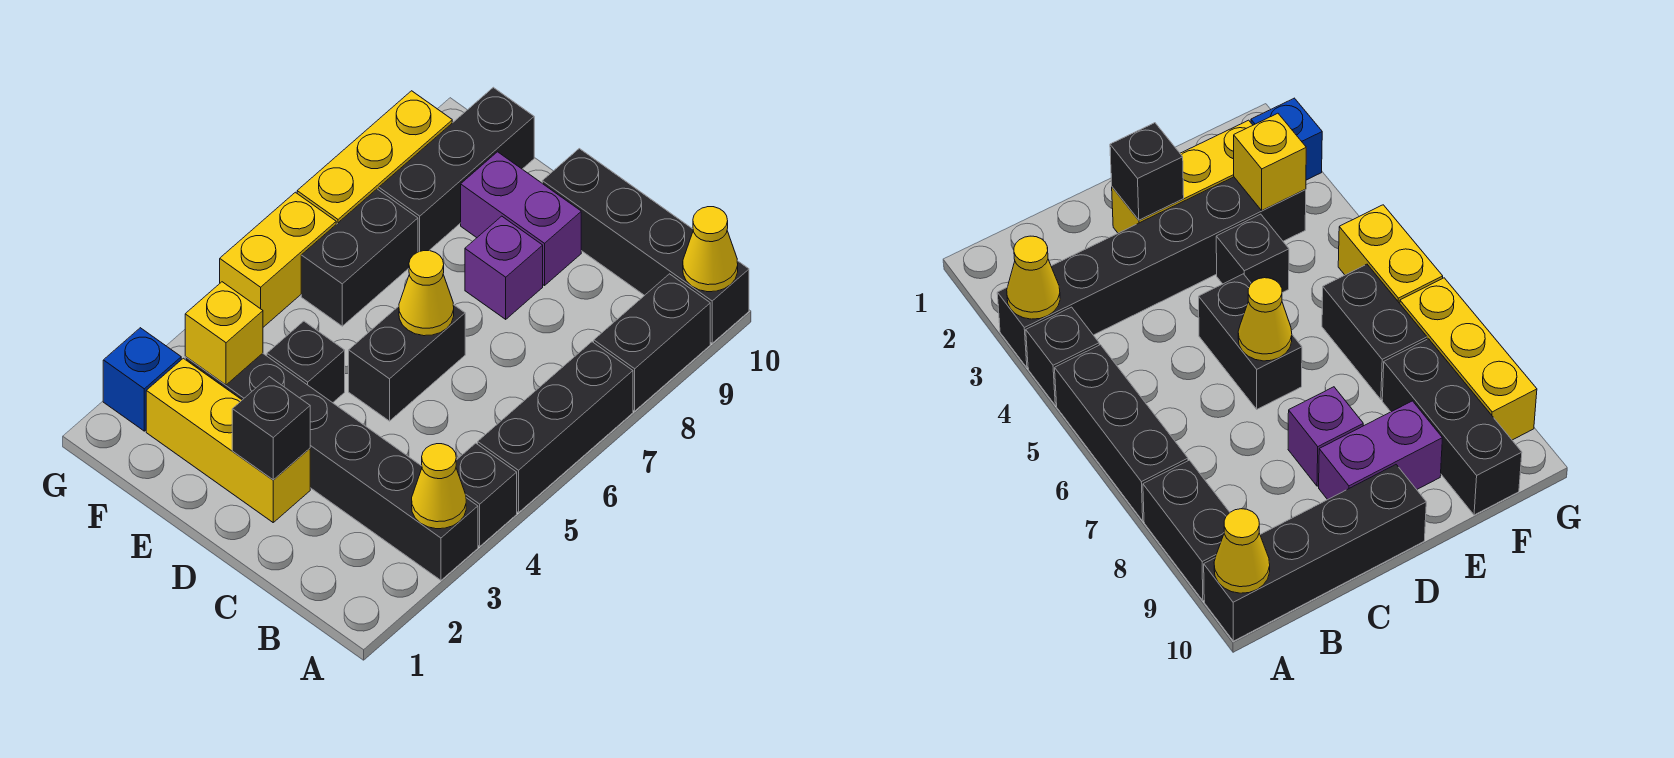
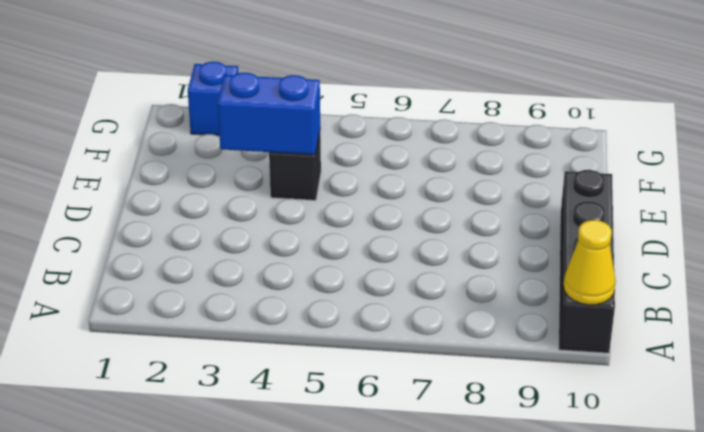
blue 1x2 brick [218,73,320,155] -> none
none -> black 1x6 brick [185,353,478,580]
none -> black 1x1 brick [456,443,517,546]
none -> black 1x3 brick [478,342,633,513]

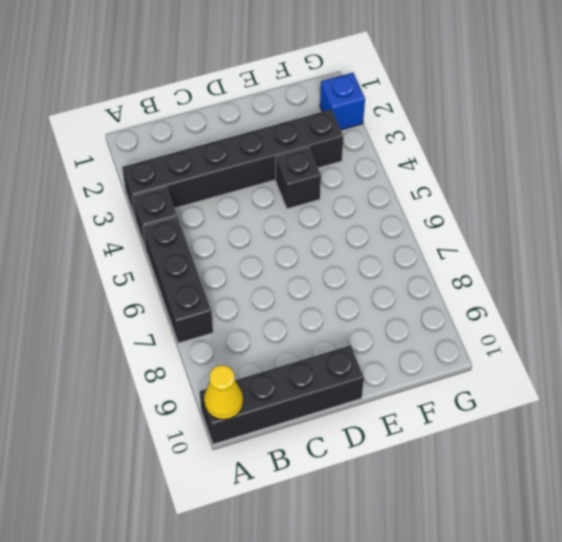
none -> black 1x2 brick [594,274,710,411]
none -> yellow 1x3 brick [146,358,310,522]
none -> black 1x2 brick [349,305,465,421]

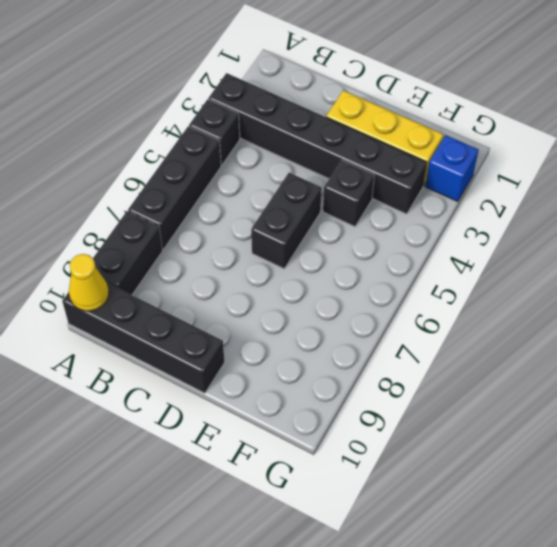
none -> purple 1x1 brick [465,216,543,319]
none -> purple 1x2 brick [461,152,581,286]
none -> black 1x2 brick [301,189,418,326]

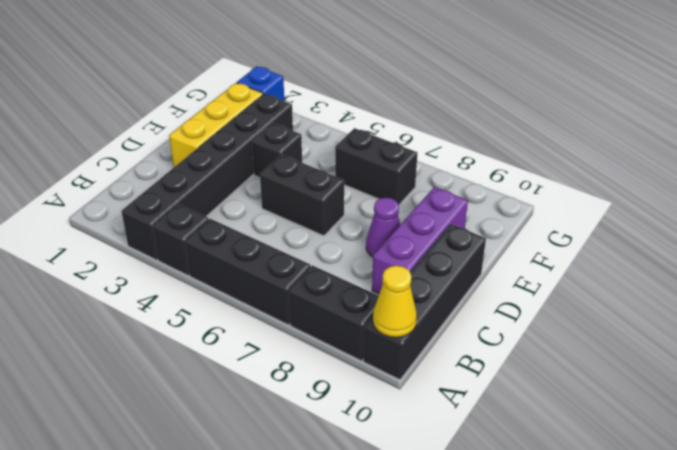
purple 1x3 brick [372,187,468,294] -> purple 1x2 brick [461,152,581,286]
purple 1x1 cone [366,198,400,257] -> purple 1x1 brick [465,216,543,319]
none -> black 1x3 brick [379,87,534,252]
none -> yellow 1x2 brick [220,192,336,327]
none -> yellow 1x3 brick [297,91,452,224]

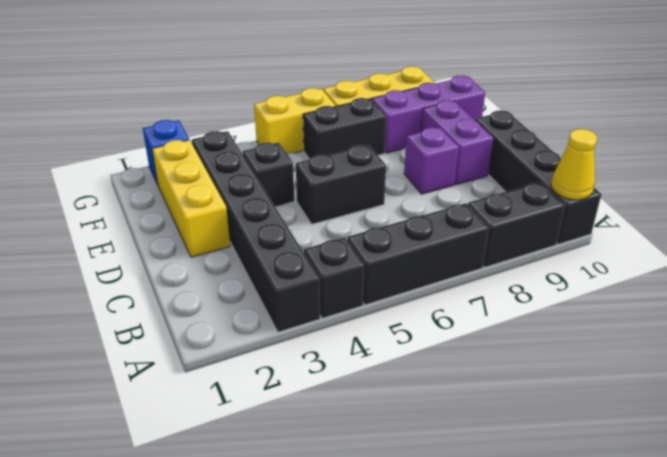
purple 1x3 brick [372,75,485,153] -> black 1x3 brick [379,87,534,252]
none -> yellow 1x1 cone [412,444,466,529]
none -> black 1x1 brick [232,377,310,480]
none -> yellow 1x1 cone [399,251,454,336]

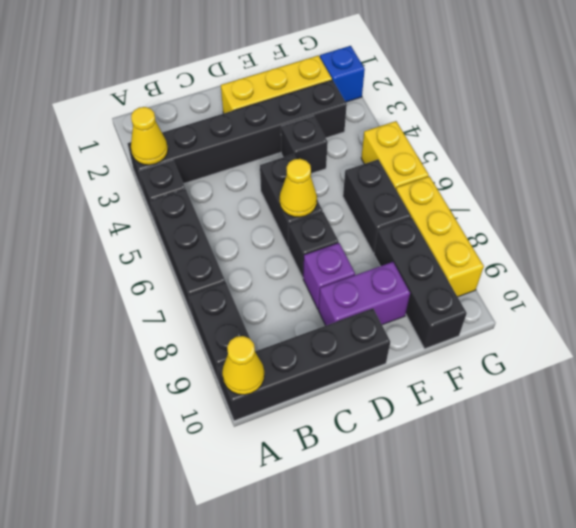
black 1x1 brick [289,212,339,277] -> black 1x1 brick moved to [232,377,310,480]
none -> yellow 1x1 brick [185,282,263,385]

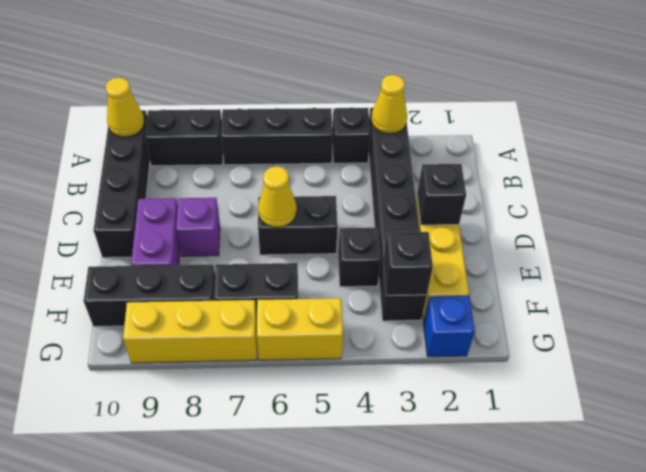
black 1x1 brick [383,232,433,295] -> yellow 1x1 brick [185,282,263,385]

